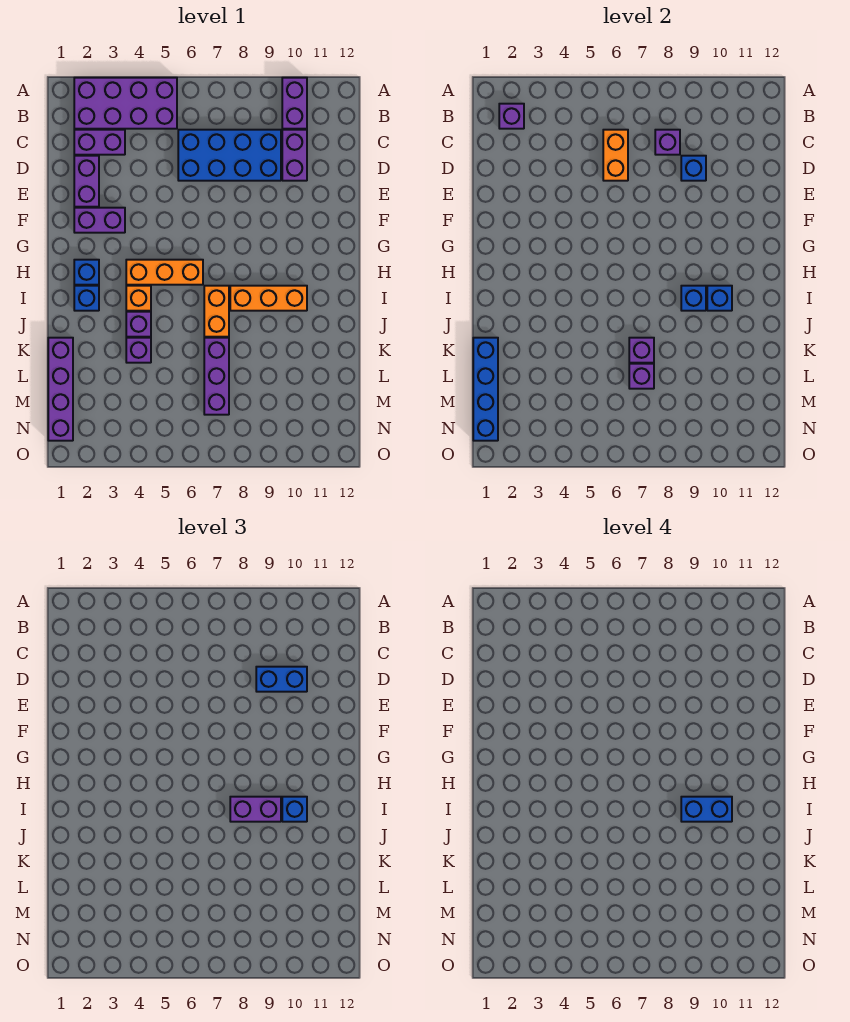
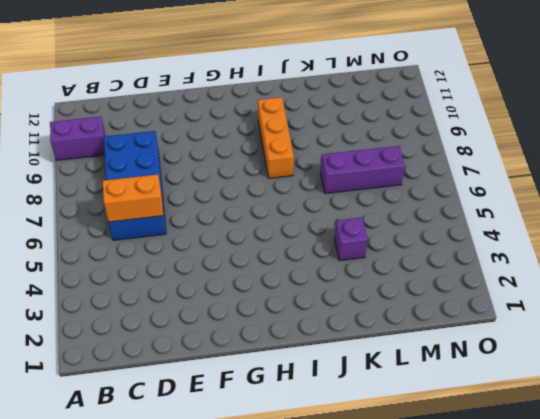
none -> purple 2x4 brick [74,78,177,129]
none -> purple 1x2 brick [74,130,125,155]
none -> purple 1x2 brick [282,130,307,181]
none -> purple 1x2 brick [74,156,99,207]

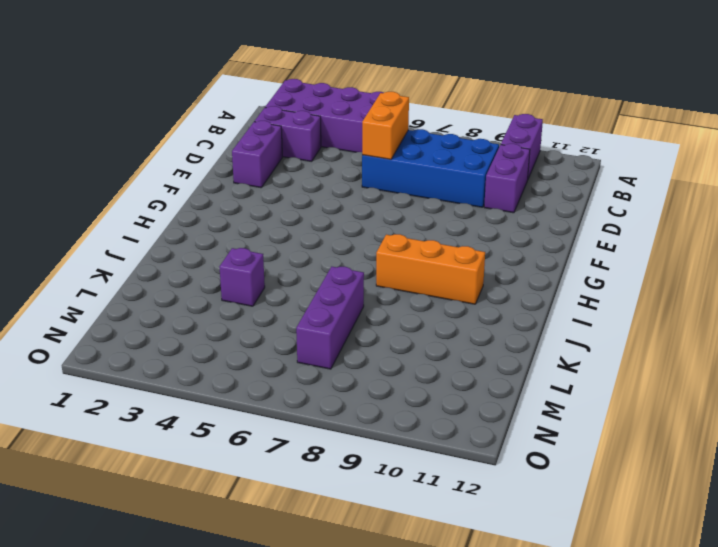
none -> purple 1x2 brick [74,208,125,233]
none -> blue 1x1 brick [74,260,99,285]
none -> orange 1x3 brick [126,260,203,285]
none -> blue 1x1 brick [74,286,99,311]

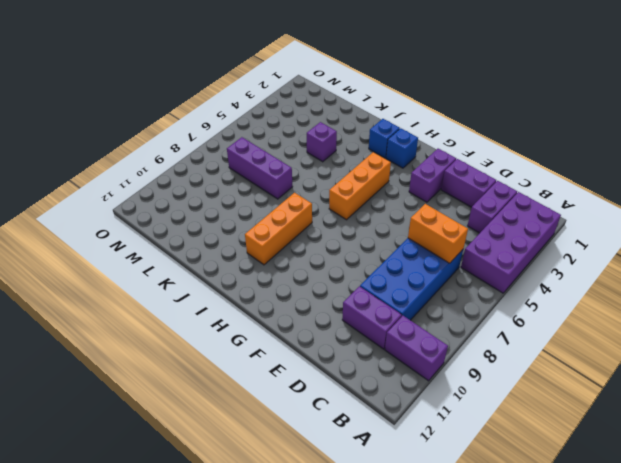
none -> orange 1x1 brick [126,286,151,311]
none -> orange 1x2 brick [204,286,229,337]
none -> purple 1x1 brick [126,312,151,337]
none -> purple 1x4 brick [48,338,73,441]

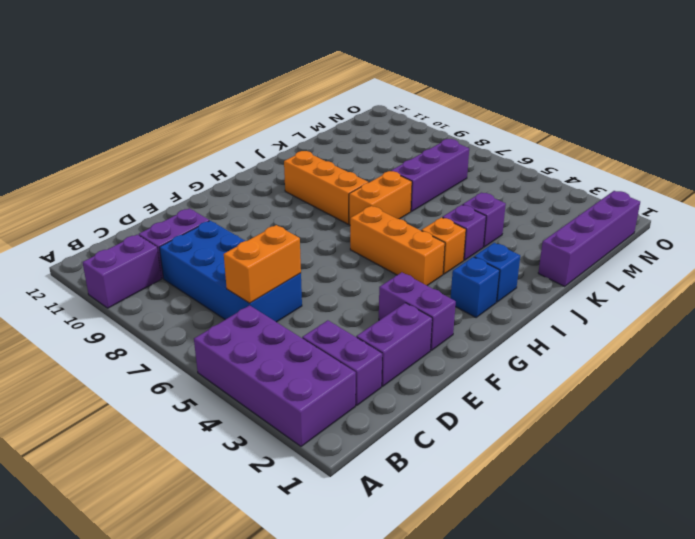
none -> purple 1x1 brick [499,104,524,129]
none -> purple 1x1 brick [655,130,680,155]
none -> blue 1x1 brick [681,156,706,181]
none -> blue 1x1 brick [681,286,706,311]

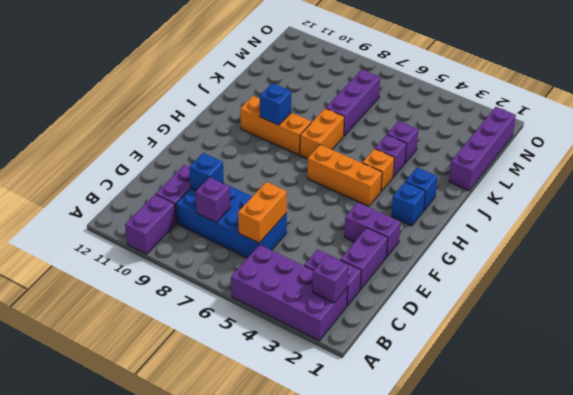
none -> blue 1x1 brick [707,286,732,311]
none -> blue 1x4 brick [473,338,498,441]
none -> purple 1x1 brick [629,338,654,363]
none -> purple 1x1 brick [629,364,654,389]

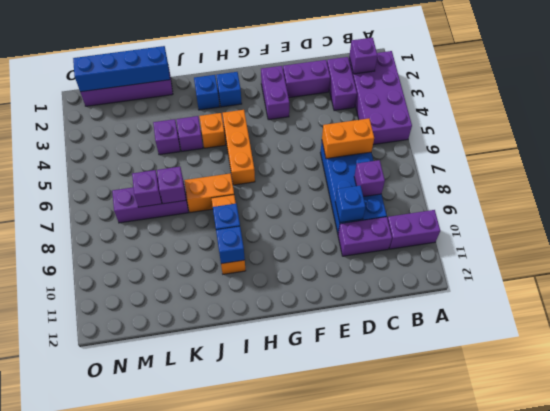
none -> blue 1x2 brick [256,667,307,692]
none -> purple 1x2 brick [230,797,281,822]
none -> blue 1x1 brick [282,797,307,822]
none -> blue 1x2 brick [681,797,732,822]

